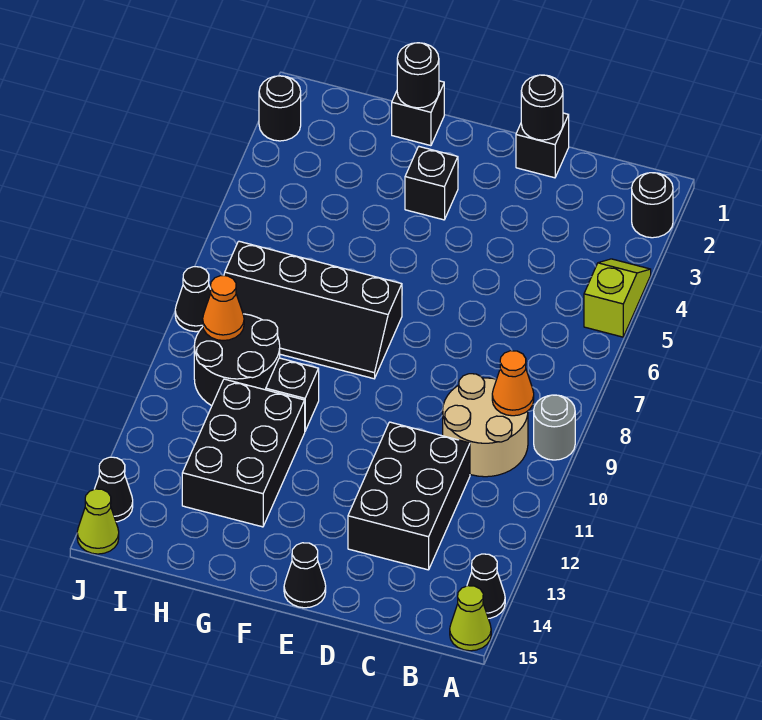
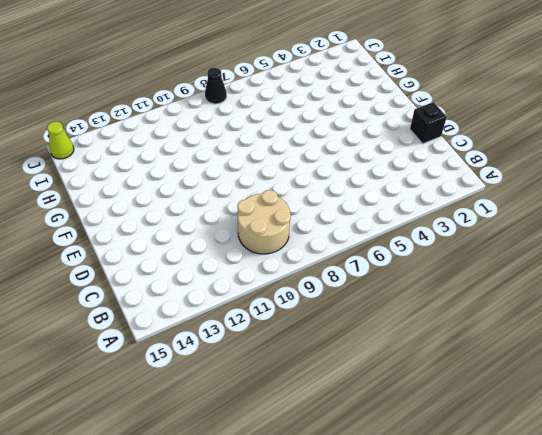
none -> black 1x1 round brick [632,173,673,238]
none -> lime 1x2 slope [584,259,651,337]
none -> grey 1x1 round brick [534,395,575,460]

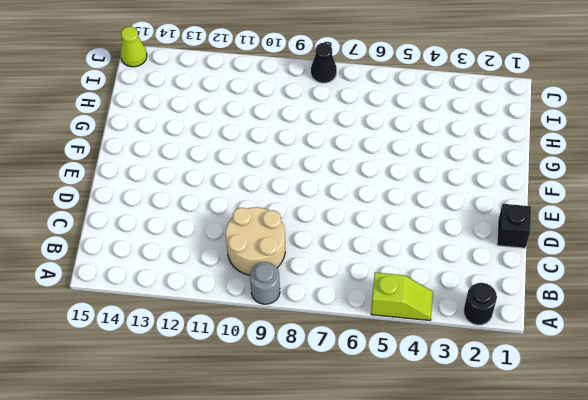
none -> black 1x1 cone [467,554,505,619]
none -> lime 1x1 cone [450,586,491,651]
none -> black 2x3 brick [348,422,470,570]

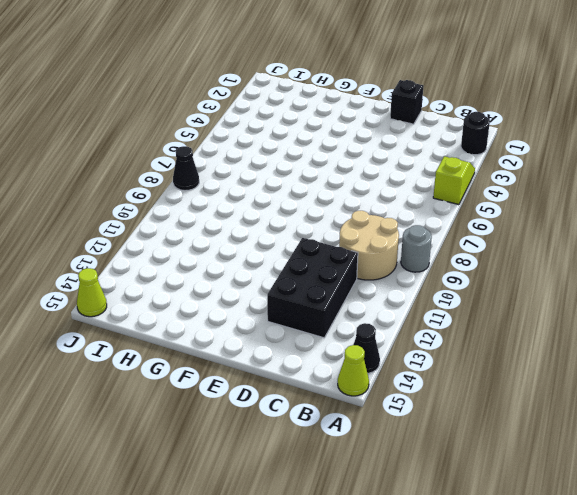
none -> black 1x1 cone [284,543,326,608]
none -> black 1x1 brick [405,147,458,220]
none -> black 2x4 slope [224,241,402,379]

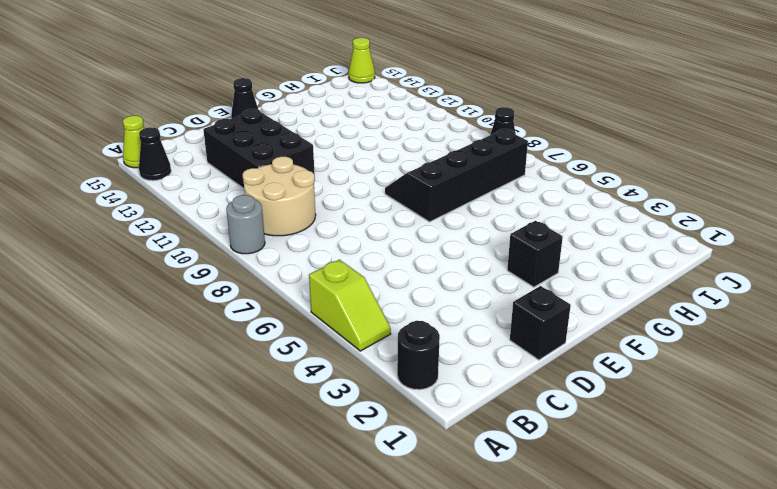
none -> black 1x1 brick [392,81,444,146]
none -> black 1x1 brick [266,358,319,431]
none -> black 2x3 brick [182,379,305,527]

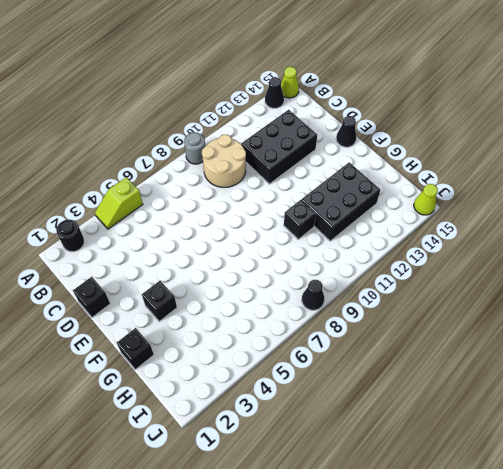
none -> black 2x4 slope [224,241,402,379]
none -> black 2x2 round brick [194,314,280,406]
none -> black 1x1 round brick [259,76,301,141]

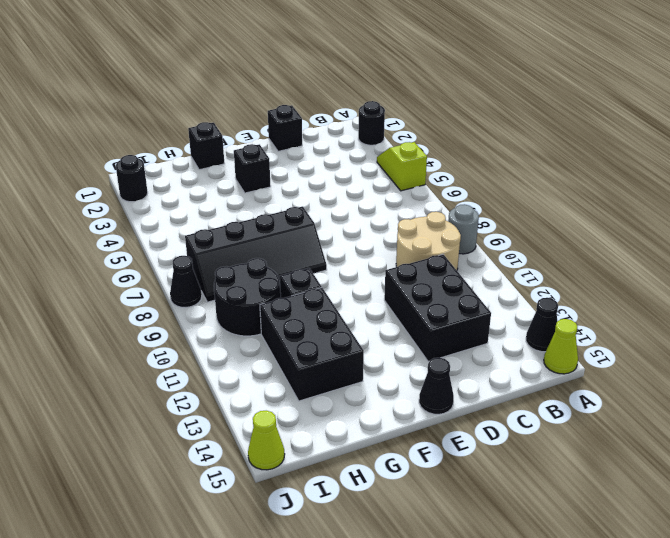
none -> black 1x1 cone [95,457,133,522]
none -> orange 1x1 cone [492,351,534,416]
none -> black 1x1 round brick [521,75,563,140]

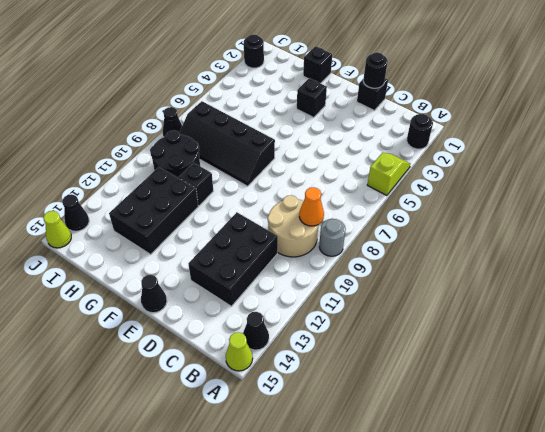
none -> black 1x1 round brick [397,43,439,108]
none -> orange 1x1 cone [203,276,244,341]

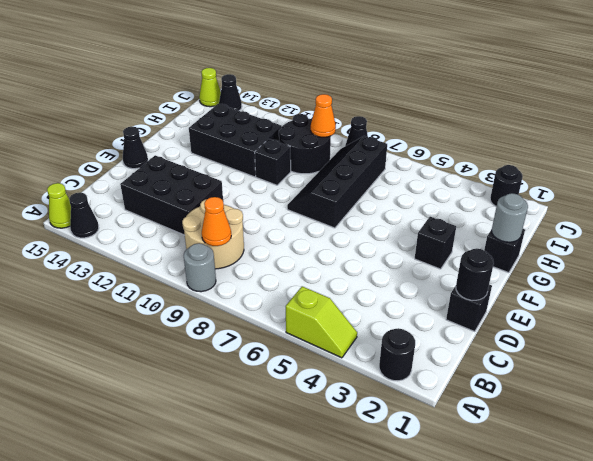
grey 1x1 round brick [492,193,528,242] -> black 1x1 round brick [397,43,439,108]

